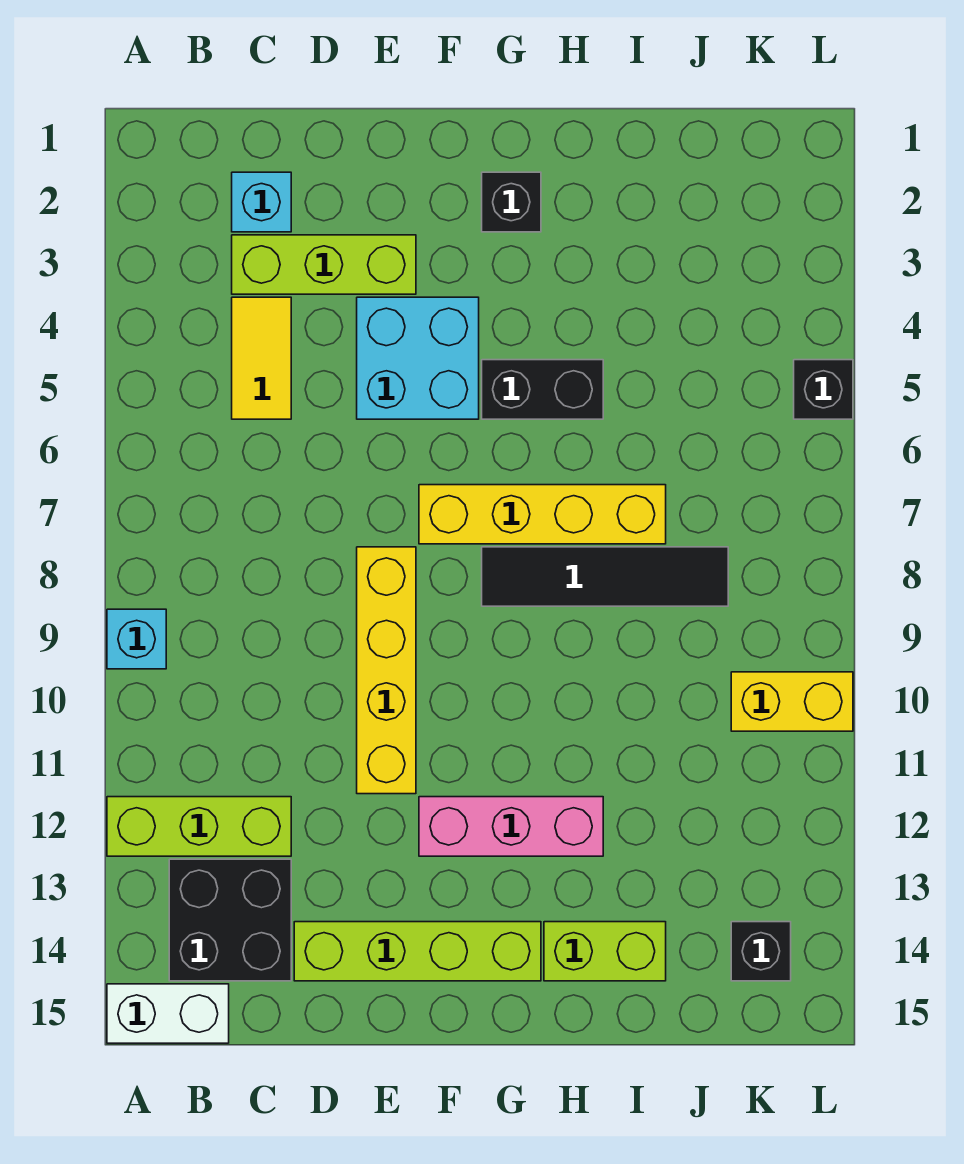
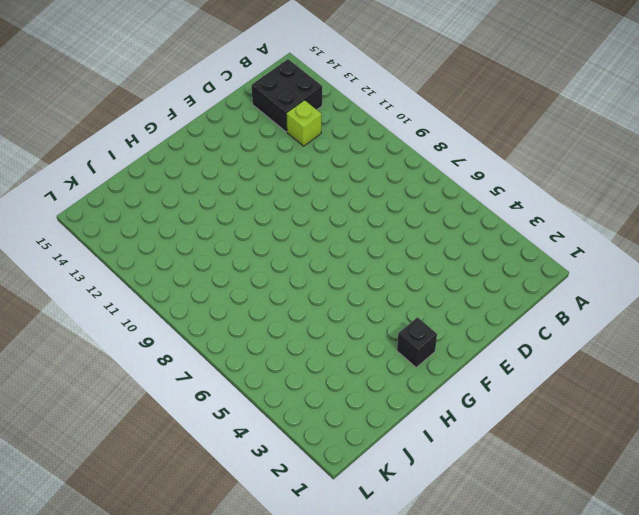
lime 1x1 brick [286,100,321,146] -> lime 1x3 brick [107,797,291,856]
none -> cyan 1x1 brick [107,609,166,669]
none -> white 1x2 brick [107,984,229,1043]
none -> cyan 1x1 brick [232,172,291,232]

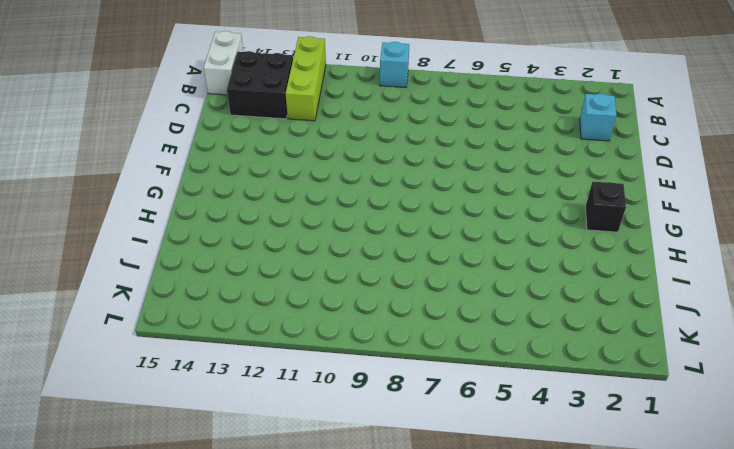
none -> lime 1x3 brick [232,235,416,294]
none -> yellow 1x2 tile [232,297,291,419]
none -> lime 1x4 brick [294,922,541,981]

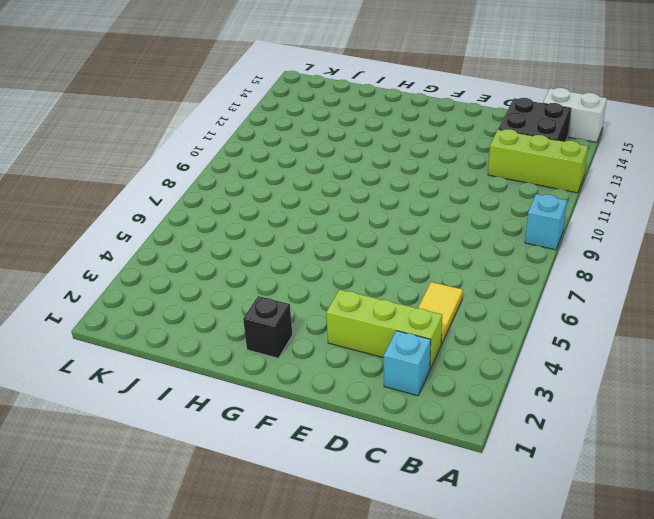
none -> lime 1x4 brick [294,922,541,981]
none -> cyan 2x2 brick [357,297,479,419]
none -> yellow 1x4 brick [357,547,416,794]

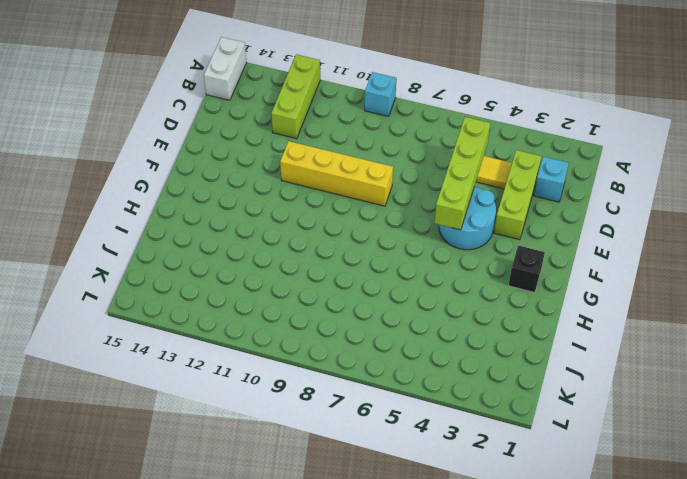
lime 1x4 brick [435,117,491,230] -> lime 1x4 brick moved to [294,922,541,981]
cyan 2x2 round brick [439,186,496,250] -> cyan 2x2 brick [357,297,479,419]
none -> black 2x2 brick [169,859,291,981]
none -> yellow 1x4 brick [419,485,666,544]
none -> pink 1x3 brick [419,797,603,856]

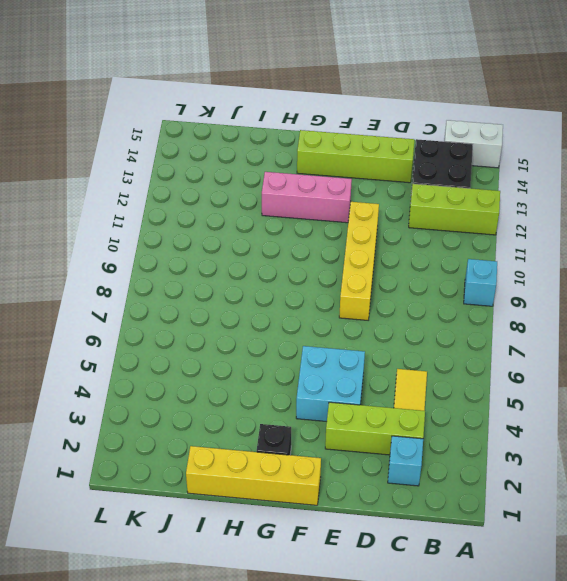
yellow 1x4 brick [186,446,321,505] -> yellow 1x4 brick moved to [419,485,666,544]
none -> black 1x2 brick [482,360,603,419]
none -> black 1x4 tile [482,547,728,606]
none -> lime 1x2 brick [544,922,666,981]

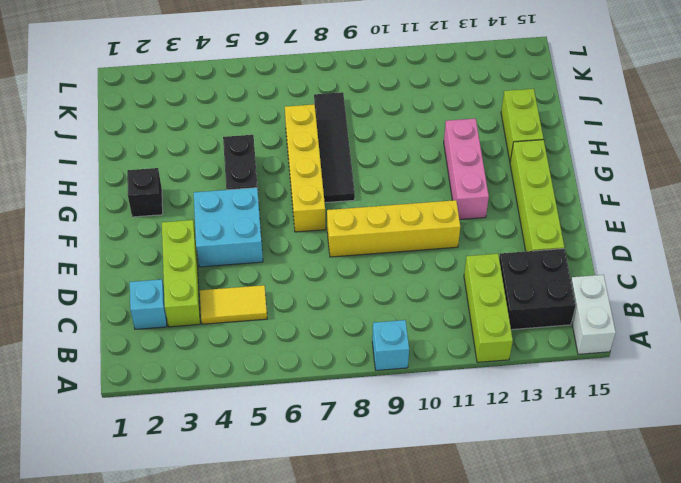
none -> yellow 1x2 brick [731,672,853,731]
none -> black 1x1 brick [731,922,791,981]
none -> black 1x1 brick [794,360,853,419]

